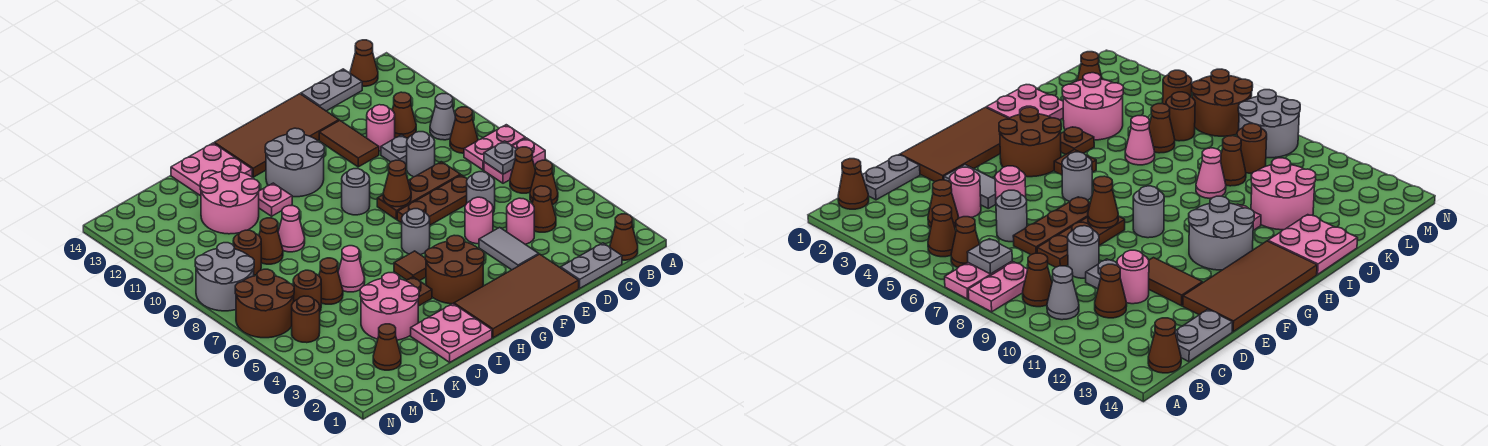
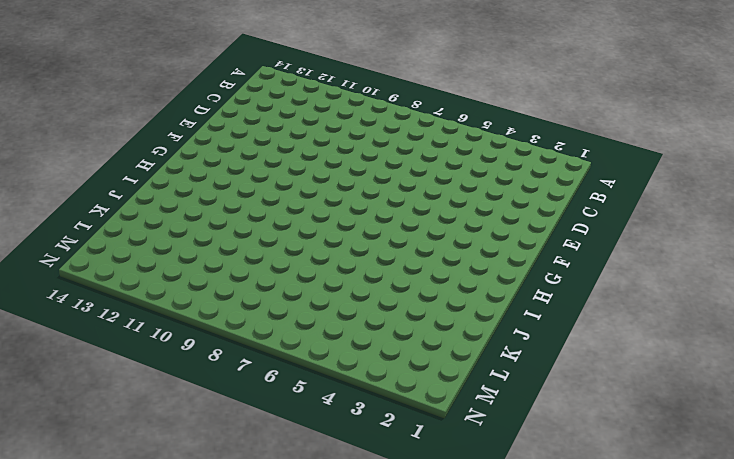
none -> pink 1x2 plate [484,138,545,183]
none -> pink 1x2 plate [464,125,525,170]
none -> brown 1x1 cone [610,214,638,260]
none -> brown 1x1 cone [530,160,558,205]

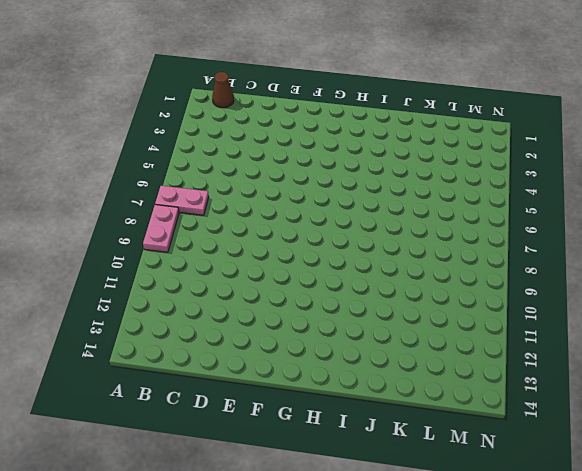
pink 1x2 plate [143,205,179,252] -> pink 1x2 plate turned to [464,125,525,170]
none -> brown 1x1 cone [530,160,558,205]
none -> brown 1x1 cone [510,147,535,193]
none -> brown 1x1 cone [450,107,478,153]
none -> grey 1x1 cone [430,94,455,140]

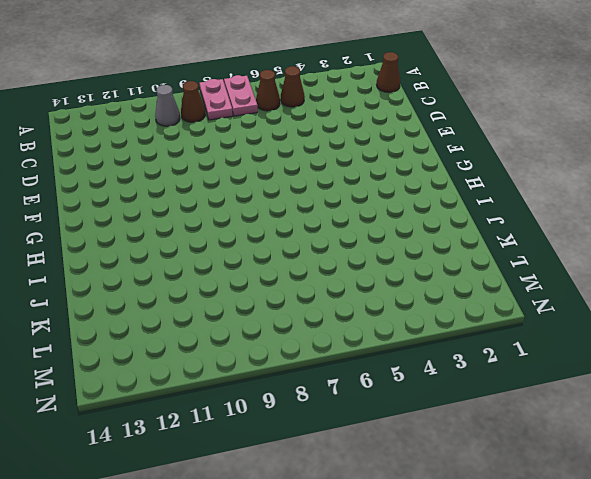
none -> brown 1x1 cone [350,40,378,86]
none -> grey 1x2 plate [561,243,622,288]
none -> brown 1x1 cone [532,186,556,232]
none -> brown 1x1 cone [392,92,416,138]

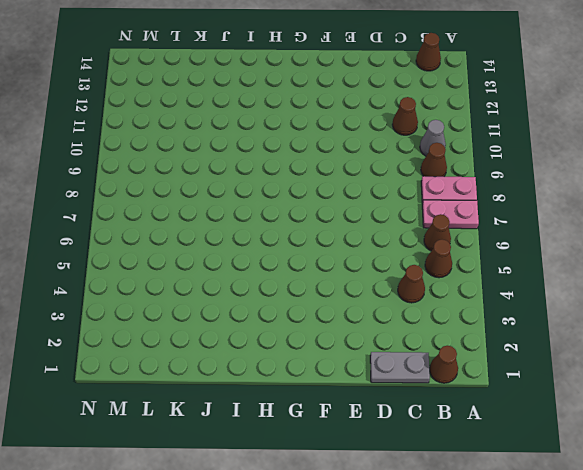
none -> grey 1x2 plate [301,69,362,111]
none -> pink 1x1 round brick [507,198,534,244]
none -> grey 1x1 round brick [467,172,495,213]
none -> brown 1x3 plate [397,175,467,225]

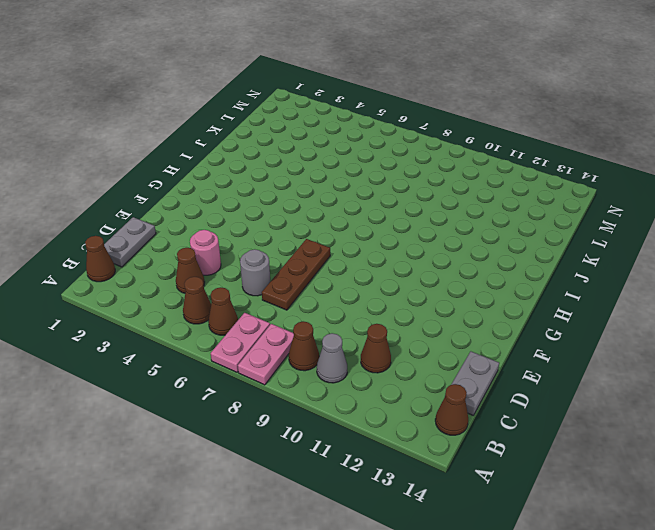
none -> brown 1x3 plate [377,162,460,219]
none -> grey 1x1 round brick [407,132,435,177]
none -> grey 1x1 plate [381,135,408,164]
none -> pink 1x1 round brick [367,105,395,151]

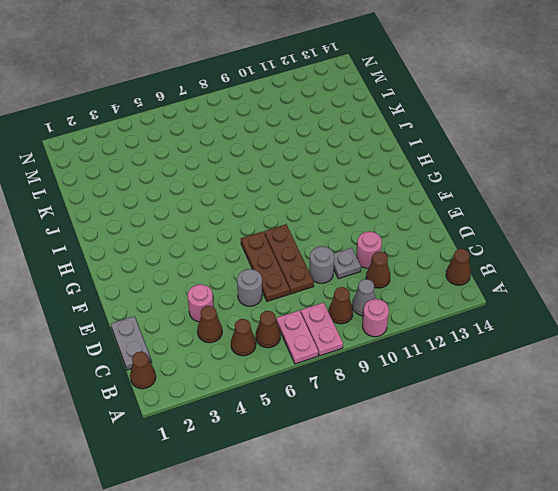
pink 1x1 round brick [362,299,389,337] -> pink 1x1 round brick moved to [465,197,493,244]
none -> grey 1x2 plate [301,69,362,111]
none -> brown 2x4 tile [454,254,579,338]
none -> grey 1x2 tile [479,227,539,270]
none -> brown 1x2 tile [319,120,379,167]

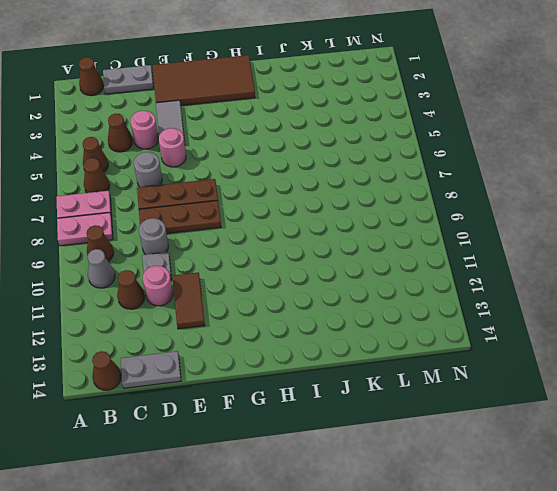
none -> brown 2x4 tile [214,94,339,177]
none -> brown 2x2 round brick [425,235,484,304]
none -> grey 1x1 round brick [402,209,430,255]
none -> grey 1x1 round brick [342,169,370,215]

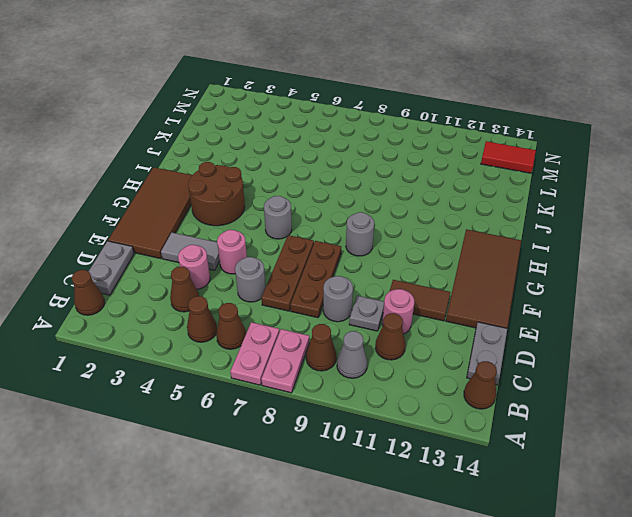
red 1x2 tile [481,141,536,173] -> none
none -> grey 2x2 round brick [265,128,324,197]
none -> brown 1x1 tile [394,251,426,281]
none -> pink 2x2 plate [411,304,492,362]
none -> brown 1x1 plate [406,277,432,306]

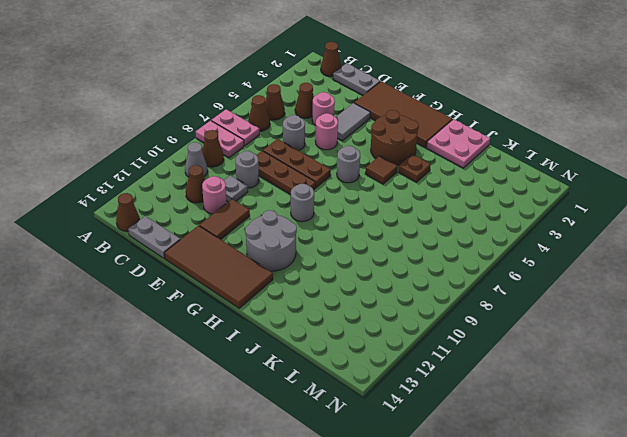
none -> pink 1x1 plate [259,183,292,216]
none -> pink 2x2 plate [171,143,252,196]
none -> pink 2x2 round brick [360,273,419,340]
none -> pink 1x1 cone [338,246,365,292]

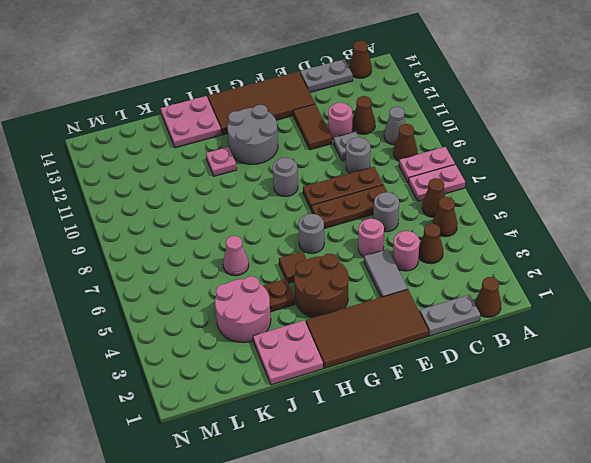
none -> pink 1x1 cone [278,206,305,252]
none -> pink 2x2 round brick [200,165,259,234]
none -> brown 1x1 cone [319,258,343,304]
none -> brown 1x1 cone [259,218,283,264]

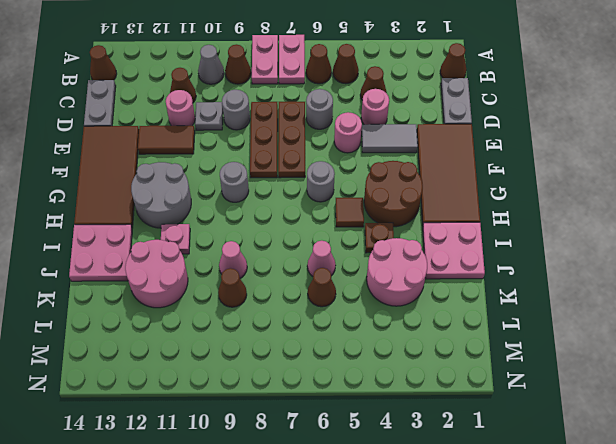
none -> brown 1x1 cone [373,324,401,370]
none -> brown 1x1 round brick [293,270,321,311]
none -> brown 1x1 round brick [233,230,261,275]
none -> brown 1x1 round brick [292,296,320,343]

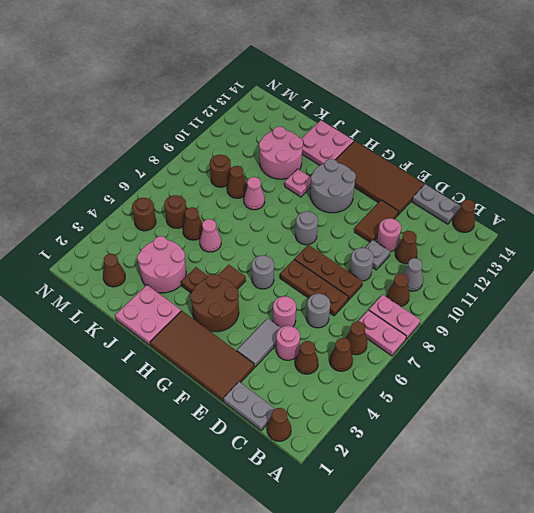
none -> brown 2x2 round brick [235,269,294,338]
none -> grey 2x2 round brick [195,243,254,311]
none -> grey 1x1 plate [484,141,517,174]
none -> brown 1x1 cone [383,160,411,207]

